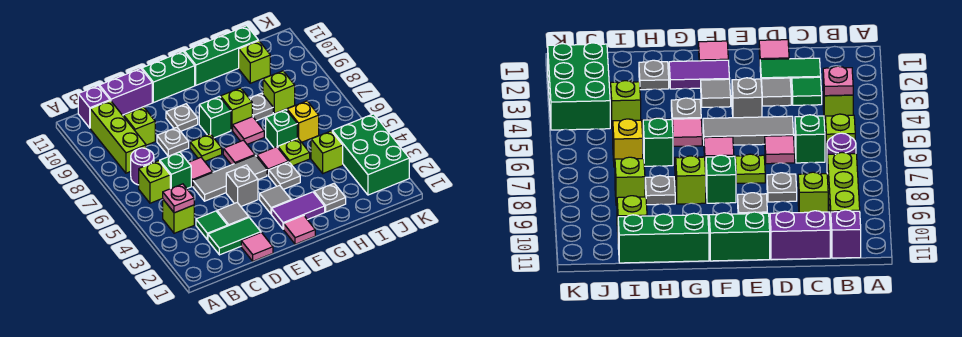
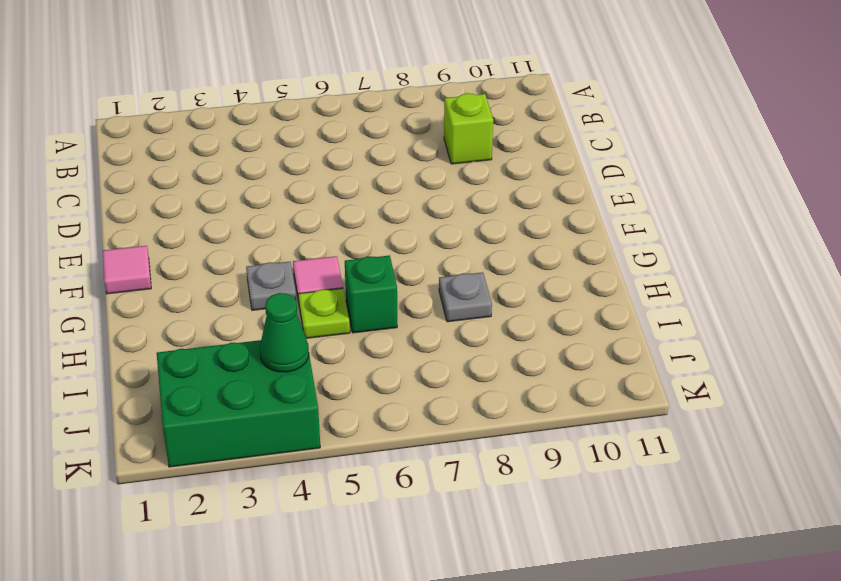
green 1x1 cone [260,293,309,372] -> none
none -> lime 1x1 brick [163,200,194,233]
none -> lime 1x1 brick [139,161,170,203]
none -> purple 1x1 round brick [131,148,154,185]
none -> lime 1x3 brick [90,101,146,173]

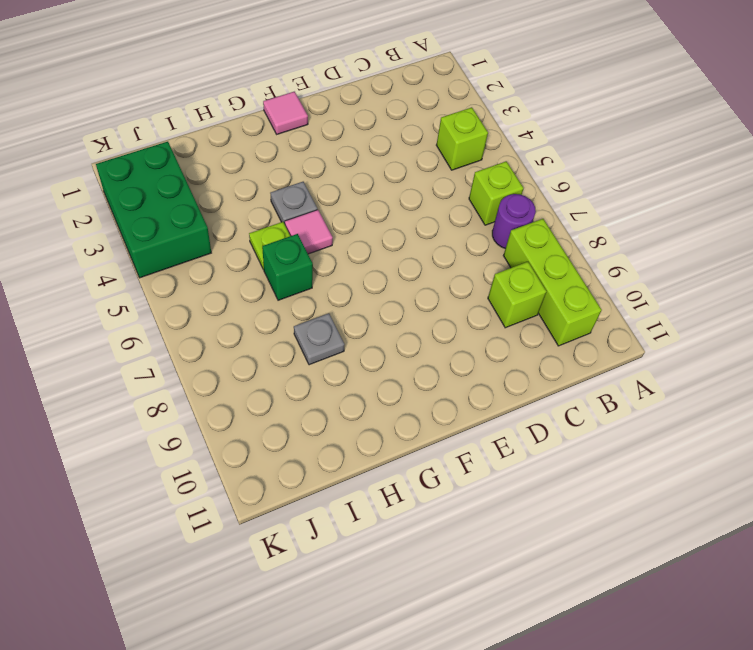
none -> purple 1x1 brick [78,86,110,128]
none -> green 1x2 tile [208,218,261,255]
none -> green 1x1 tile [196,211,228,240]
none -> green 1x1 brick [160,152,191,189]

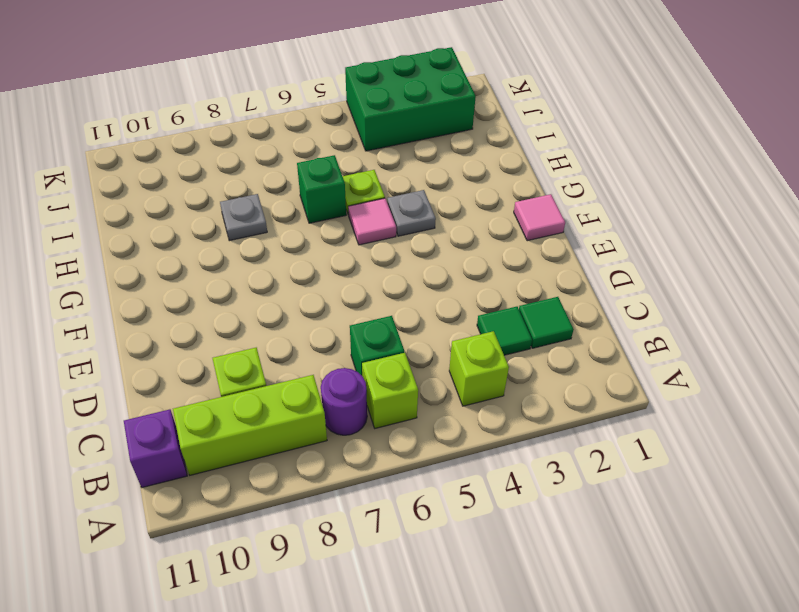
green 1x1 tile [519,297,574,348] -> green 1x2 tile [208,218,261,255]
none -> purple 1x2 brick [100,68,152,115]
none -> pink 1x1 tile [241,233,273,261]
none -> grey 1x1 tile [217,203,249,226]
none -> grey 1x3 tile [193,155,267,201]

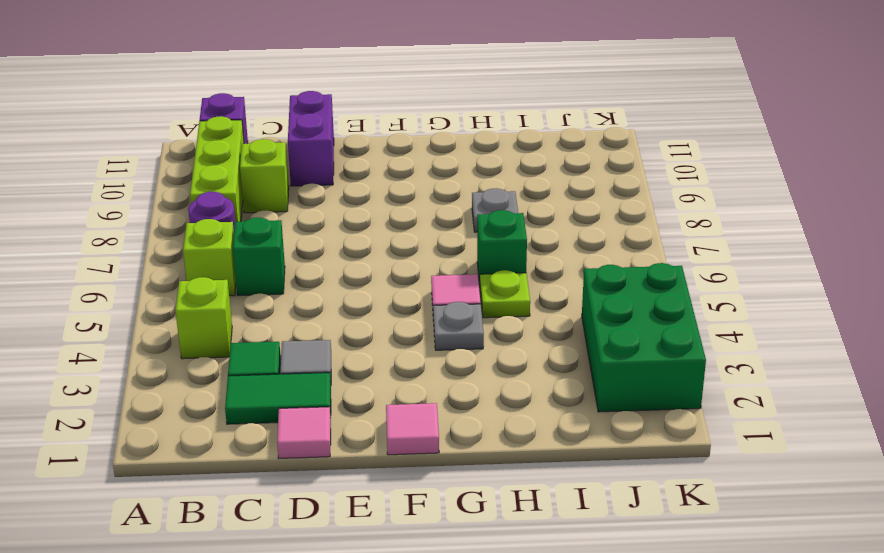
purple 1x2 brick [288,91,334,186] -> purple 1x2 brick turned to [100,68,152,115]
none -> grey 1x3 tile [193,155,267,201]
none -> pink 1x1 tile [188,158,213,186]
none -> grey 1x1 plate [157,127,189,156]
none -> grey 1x1 brick [226,165,258,206]

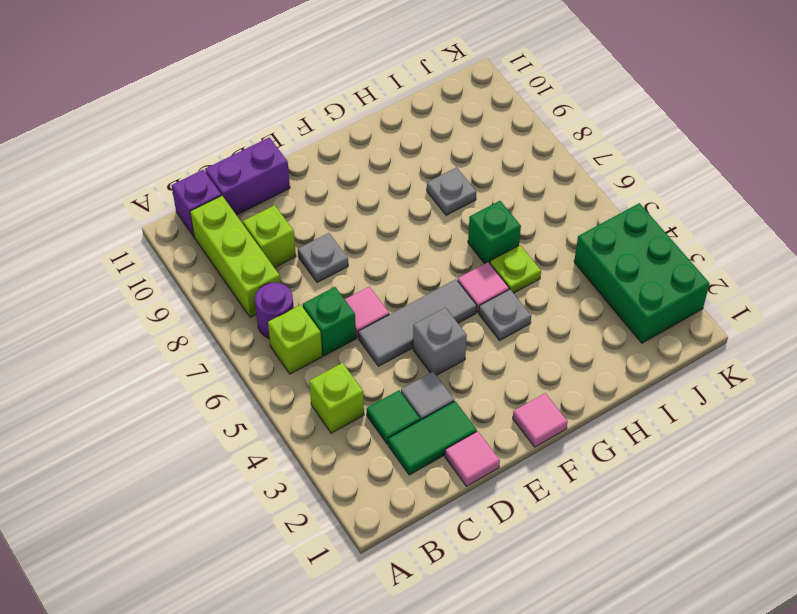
none -> lime 1x1 plate [190,134,222,161]
none -> grey 1x1 plate [166,104,198,131]
none -> green 1x2 brick [142,52,195,103]
none -> purple 1x2 tile [272,192,325,229]

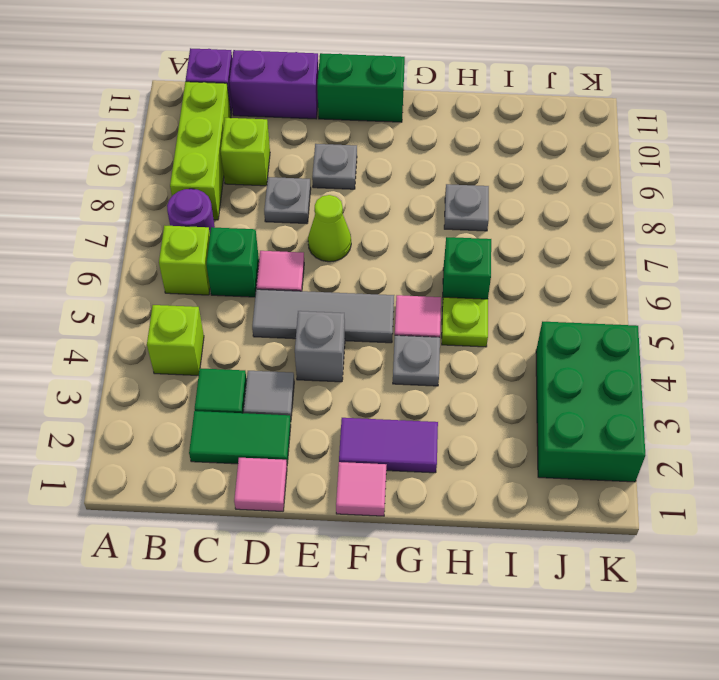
lime 1x1 cone [308,195,351,262] -> lime 1x1 plate [190,134,222,161]
none -> grey 1x1 tile [260,185,291,214]
none -> pink 1x1 tile [223,140,255,165]
none -> green 1x1 brick [199,96,231,138]
none -> pink 1x1 tile [233,117,264,144]

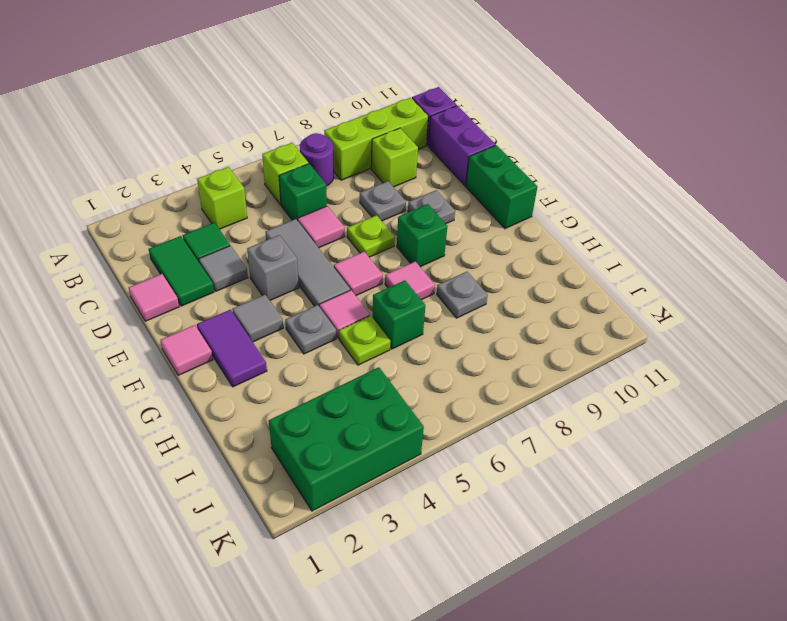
none -> lime 1x1 brick [221,88,252,130]
none -> green 1x3 brick [184,26,258,85]
none -> grey 1x1 plate [314,184,346,212]
none -> lime 1x1 brick [311,131,343,173]

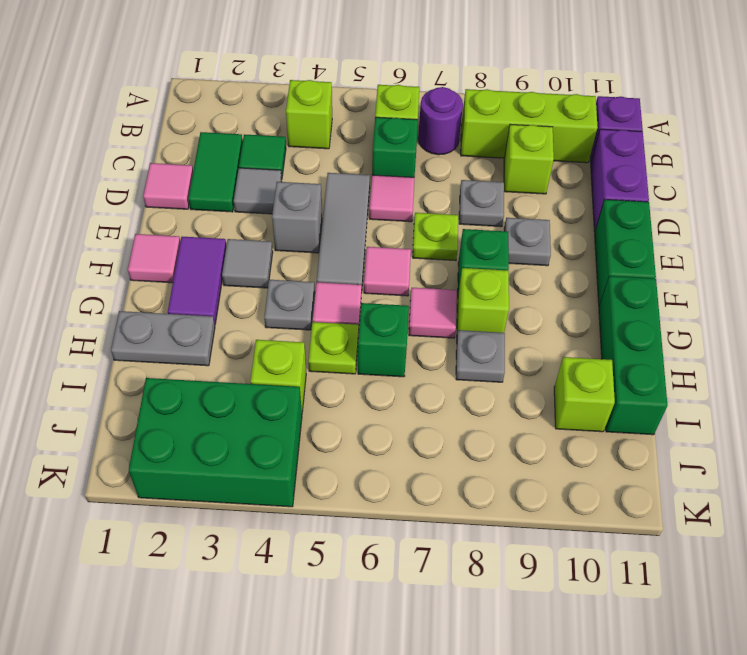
grey 1x2 plate [111,311,215,366] -> grey 1x1 plate [314,184,346,212]
none -> yellow 1x1 brick [287,101,319,142]
none -> lime 1x1 brick [263,71,295,113]
none -> pink 1x1 plate [163,184,194,213]

